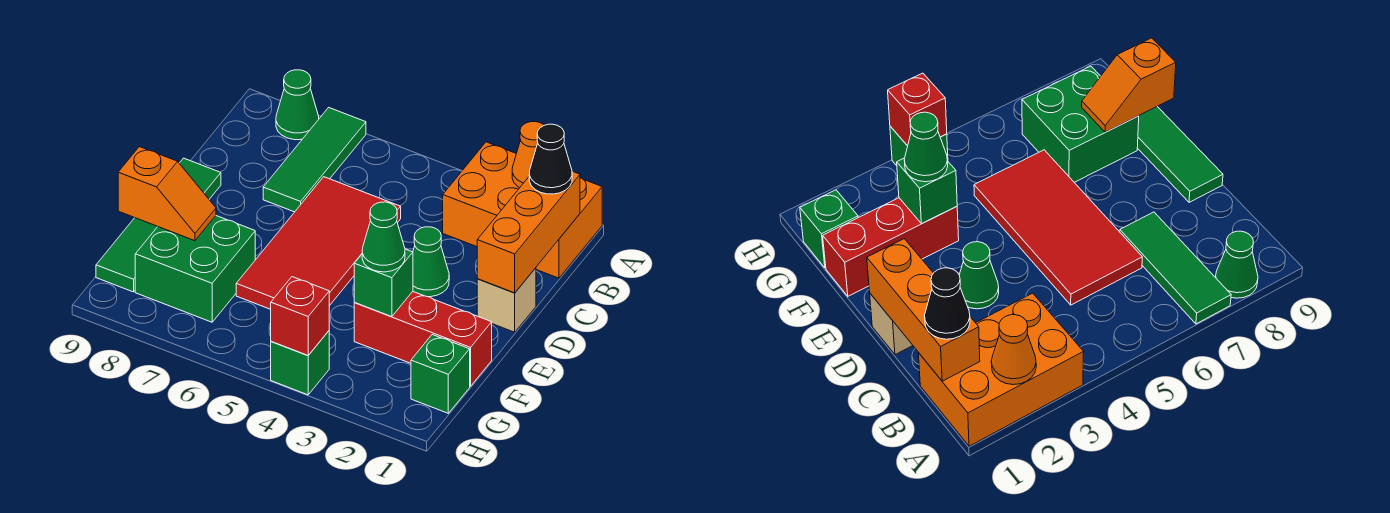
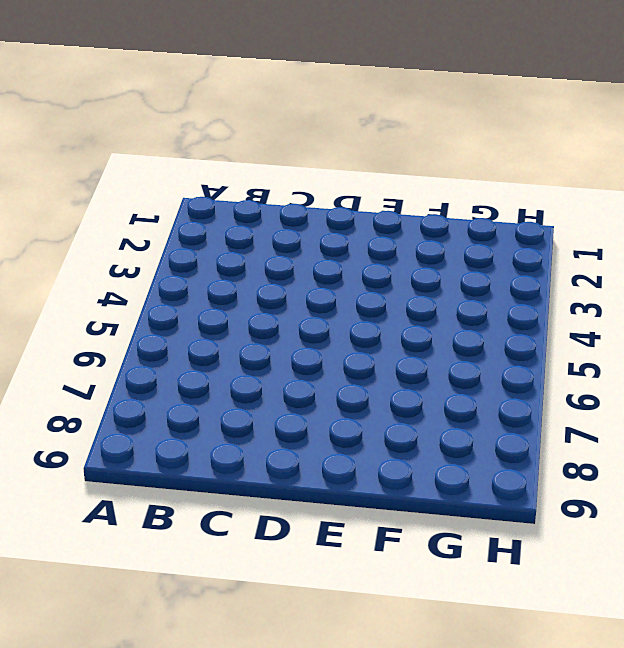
none -> orange 2x3 brick [443,142,602,278]
none -> green 1x3 tile [263,107,366,212]
none -> green 1x1 cone [276,70,319,140]

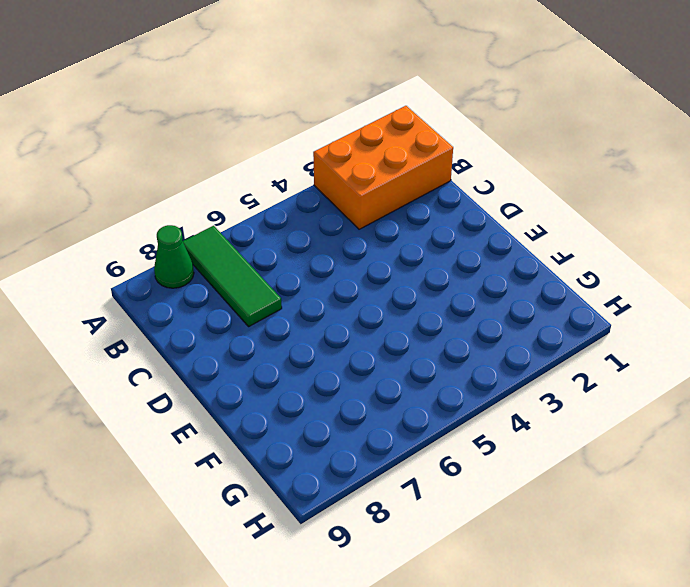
none -> red 2x4 tile [236,177,401,309]
none -> tan 1x1 brick [477,268,536,332]
none -> green 1x1 cone [413,227,449,297]

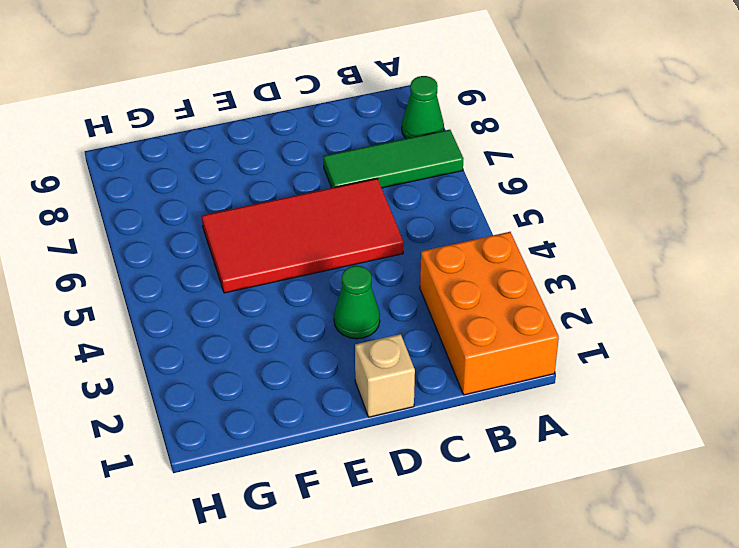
none -> green 1x4 tile [96,158,221,292]
none -> red 1x3 brick [354,292,492,386]
none -> green 2x2 brick [135,216,255,322]

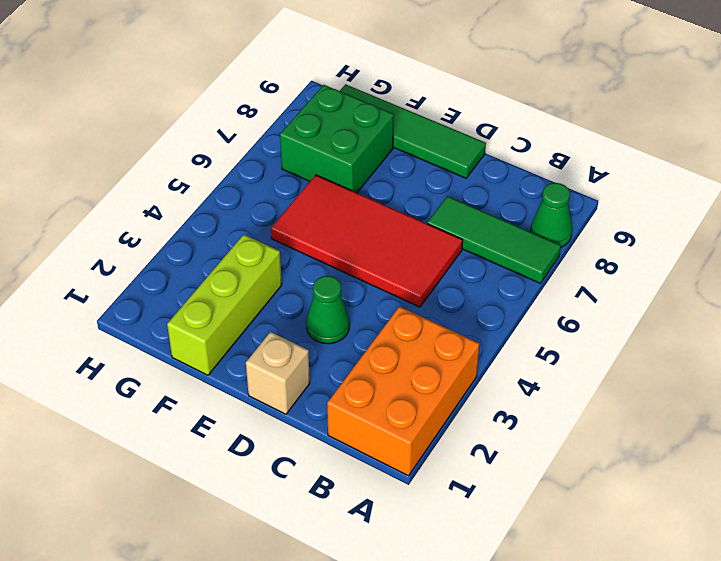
lime 1x3 brick [167,235,282,375] -> red 1x3 brick [354,292,492,386]
none -> green 1x1 brick [411,335,470,413]
none -> green 1x1 brick [271,331,329,395]
none -> orange 1x1 cone [512,122,544,188]

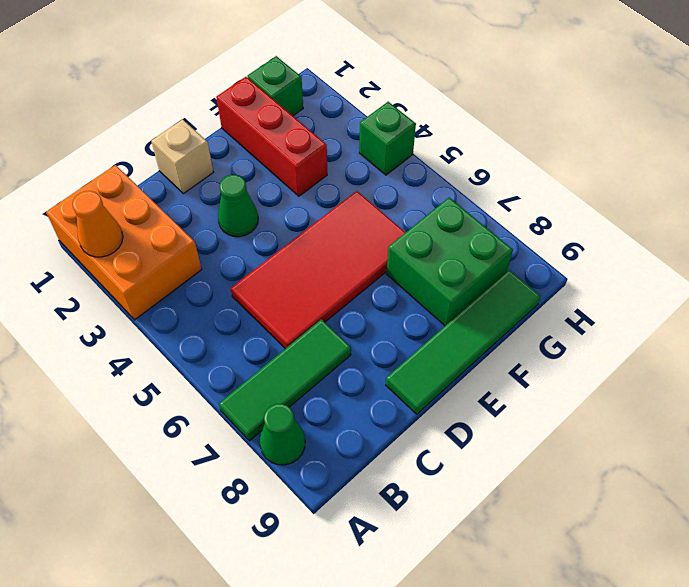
none -> orange 1x3 brick [477,171,580,293]
none -> green 1x1 brick [354,249,413,317]
none -> orange 1x2 slope [118,147,216,241]

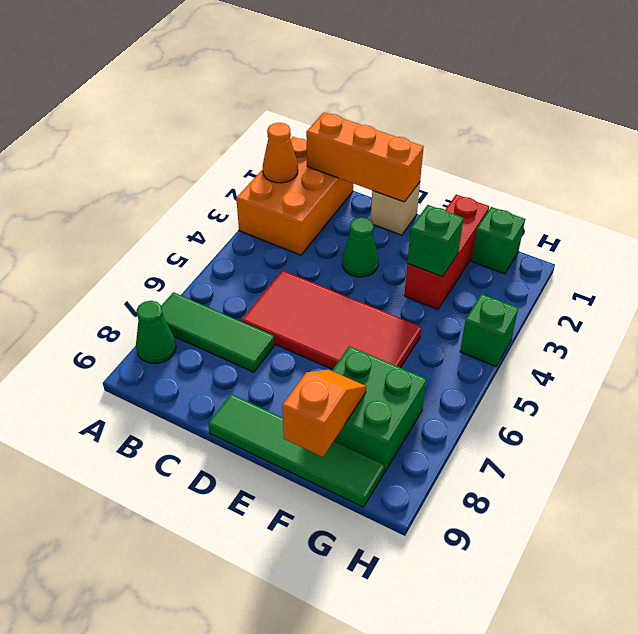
none -> red 1x1 brick [271,277,329,355]
none -> black 1x1 cone [529,124,572,194]
none -> green 1x1 cone [362,202,405,272]

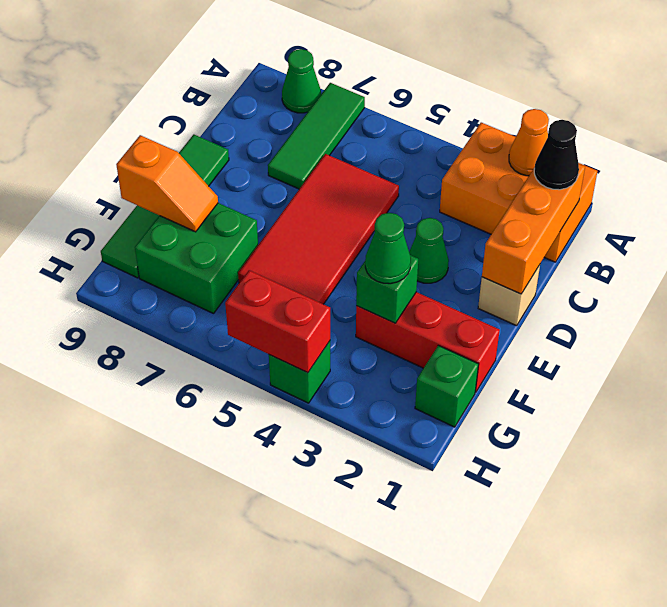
red 1x2 brick [225,270,330,373] -> red 1x1 brick [271,277,329,355]

